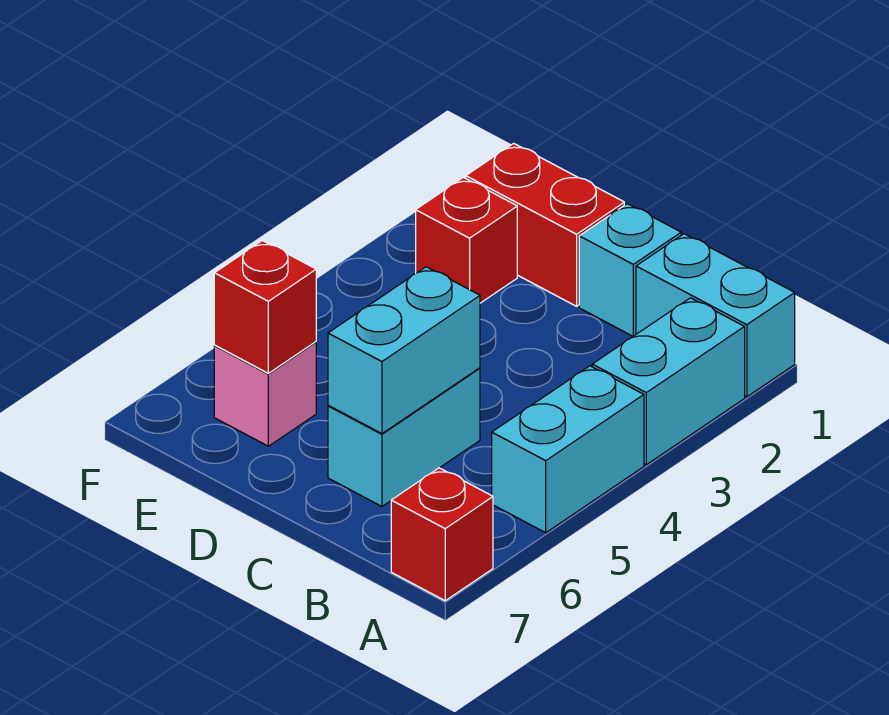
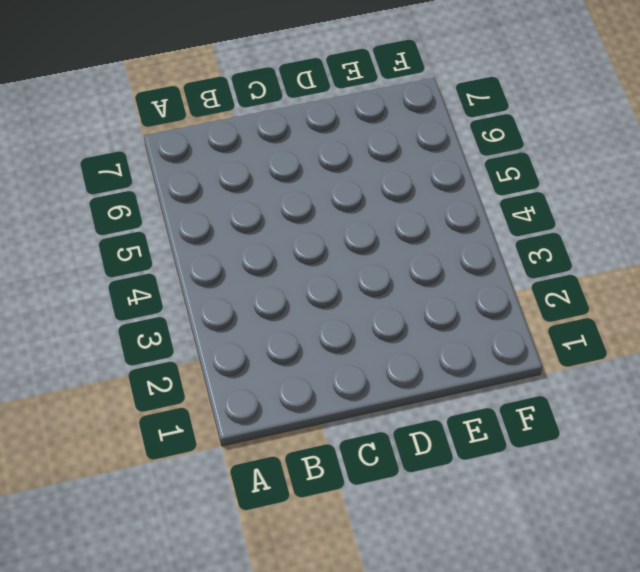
none -> cyan 1x2 brick [636,234,795,397]
none -> cyan 1x2 brick [592,298,745,465]

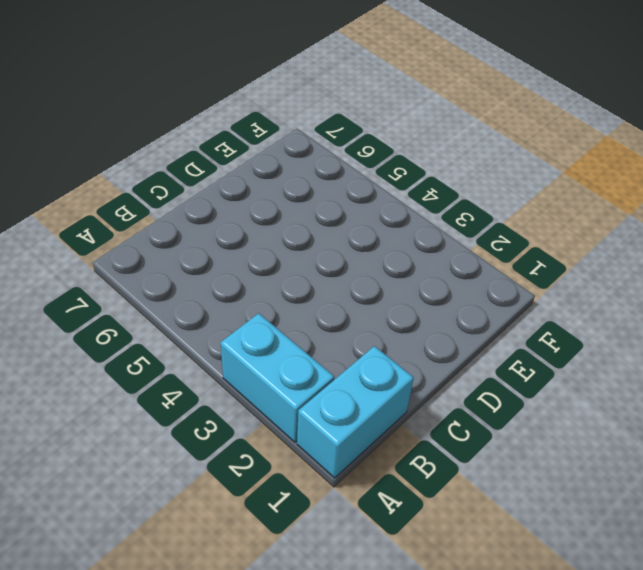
none -> cyan 1x2 brick [492,366,644,533]
none -> red 1x1 brick [391,468,493,601]

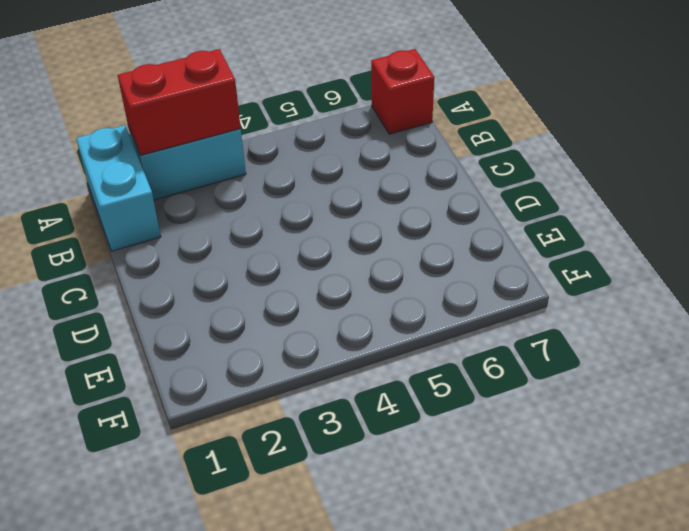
red 1x2 brick [118,49,241,155] -> red 1x2 brick turned to [466,143,624,306]
none -> cyan 1x2 brick [492,366,644,533]
none -> cyan 1x1 brick [579,204,681,336]

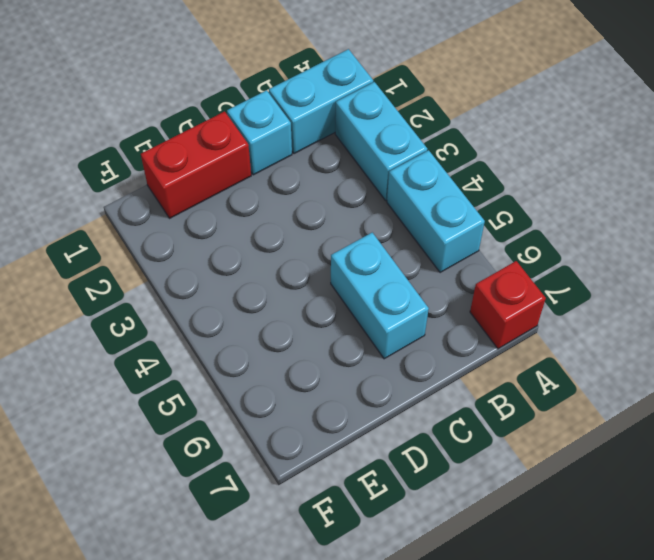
none -> red 1x1 brick [416,177,517,303]
none -> pink 1x1 brick [214,342,316,446]

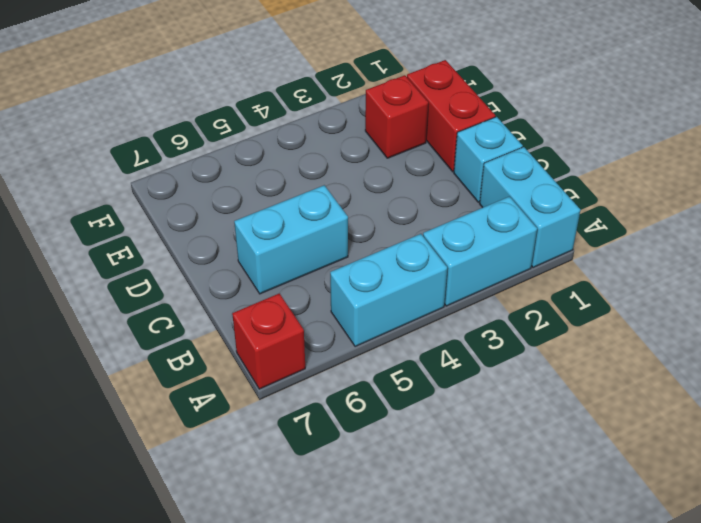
none -> pink 1x1 brick [214,342,316,446]
none -> cyan 1x2 brick [328,267,480,434]

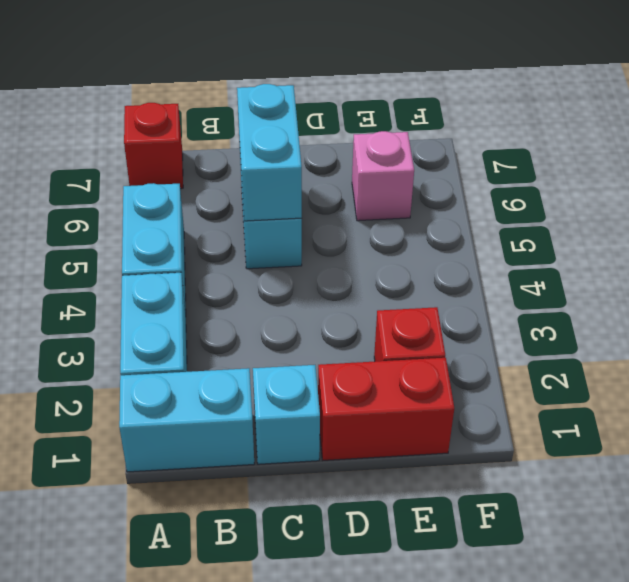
none -> red 1x1 brick [214,241,316,373]

